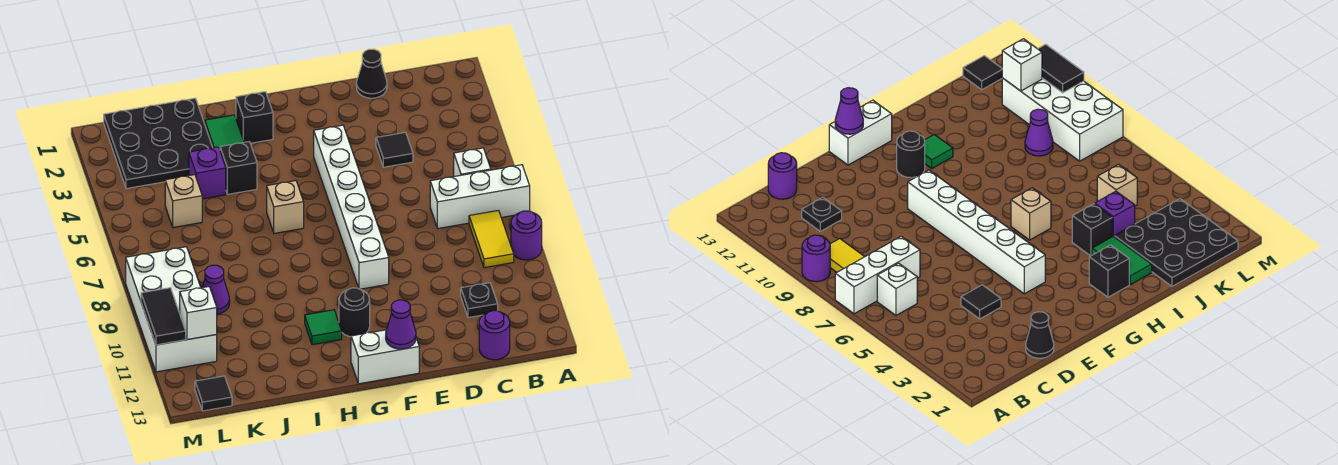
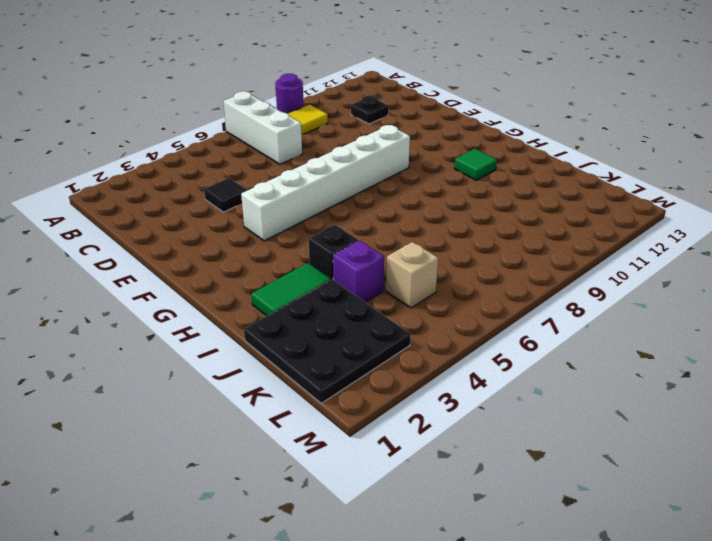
none -> white 1x1 brick [454,148,491,176]
none -> purple 1x1 round brick [479,311,510,360]
none -> black 1x1 cone [356,49,387,98]

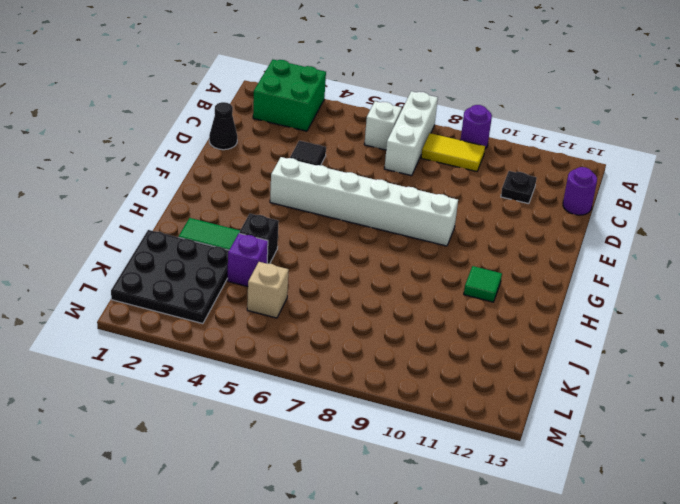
green 2x2 brick [253,60,326,131] -> none
none -> white 1x2 brick [351,330,419,384]
none -> black 1x1 round brick [339,288,370,337]
none -> black 1x1 brick [236,92,273,143]

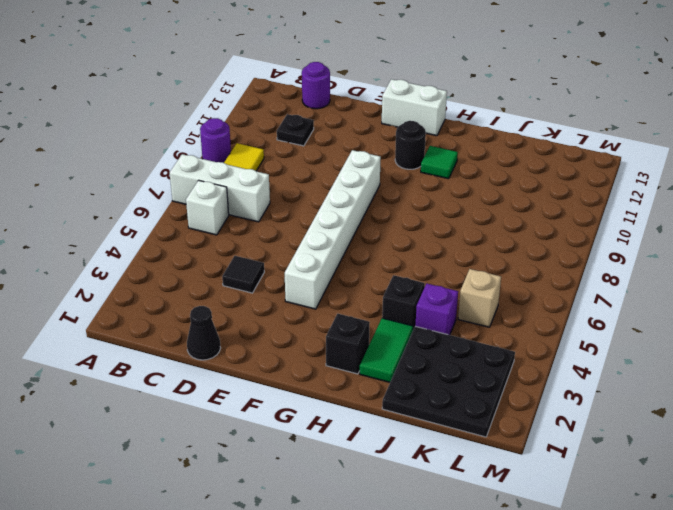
none -> tan 1x1 brick [267,181,304,233]
none -> purple 1x1 cone [202,265,230,314]
none -> white 2x4 brick [126,247,217,372]

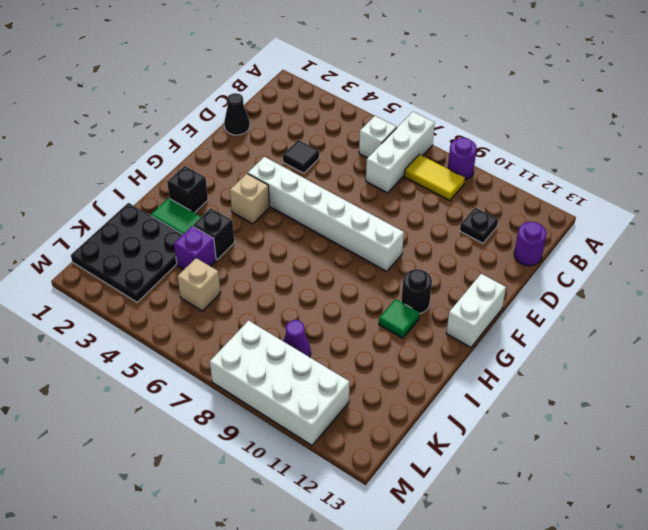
tan 1x1 brick [230,174,270,224] -> tan 1x1 brick moved to [267,181,304,233]
none -> black 1x1 tile [195,376,232,411]
none -> purple 1x1 cone [386,300,416,349]
none -> white 1x1 brick [180,287,217,340]

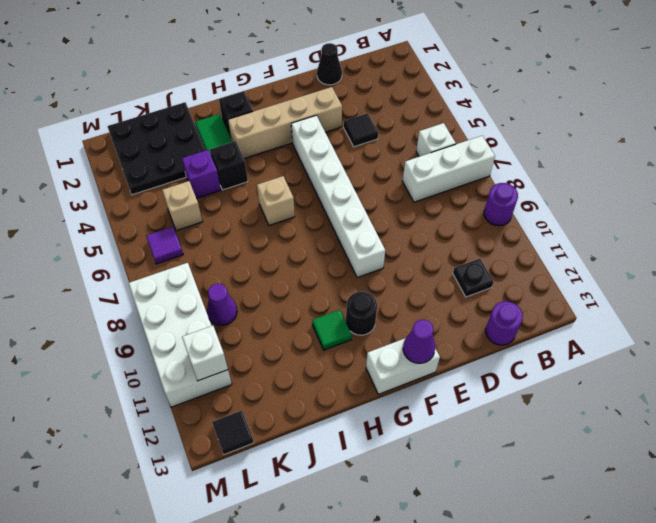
tan 1x4 brick [228,87,342,158] -> none
purple 1x1 tile [146,227,183,264] -> none
none -> yellow 1x2 tile [469,210,514,268]
none -> black 1x2 tile [141,288,186,345]

